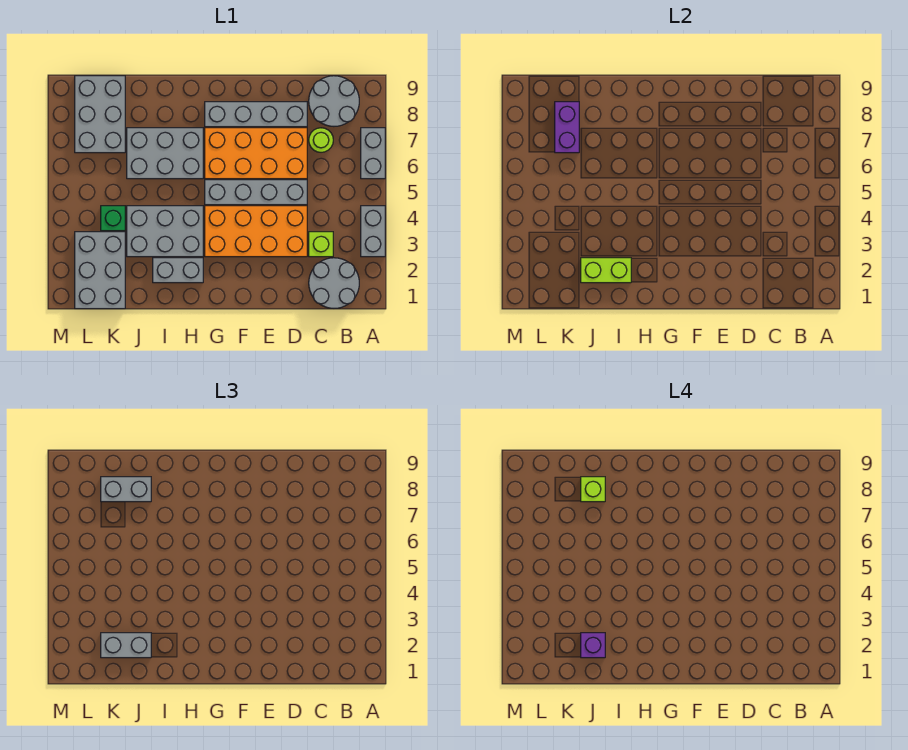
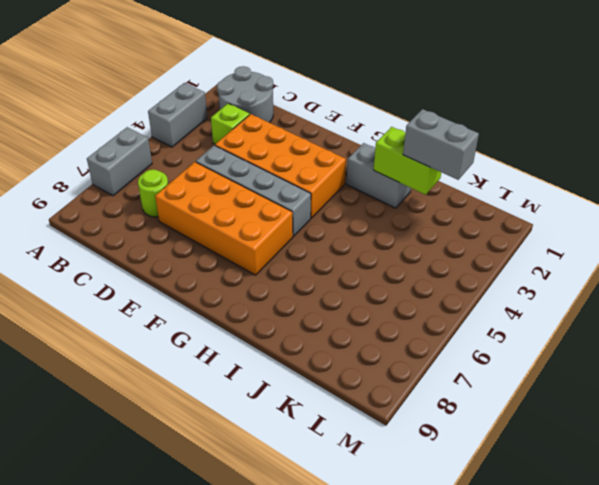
none -> grey 2x2 round brick [309,76,359,126]
none -> grey 1x4 brick [205,102,307,127]
none -> grey 2x3 brick [127,206,203,257]

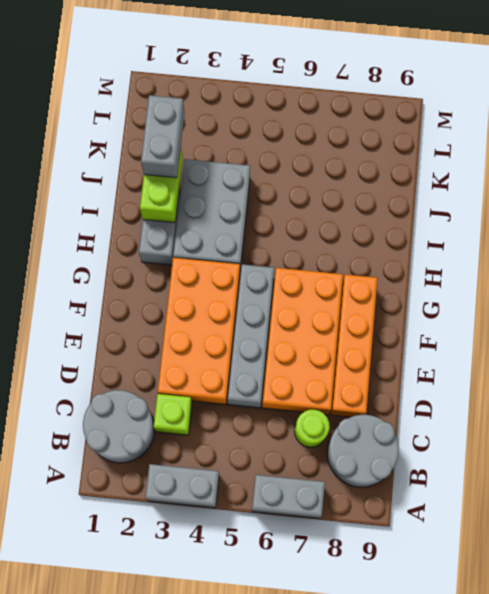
orange 1x4 brick [330,275,378,417] -> grey 1x4 brick [205,102,307,127]
none -> grey 2x3 brick [127,128,203,179]
none -> grey 2x3 brick [75,232,125,309]
none -> green 1x1 brick [101,206,125,231]

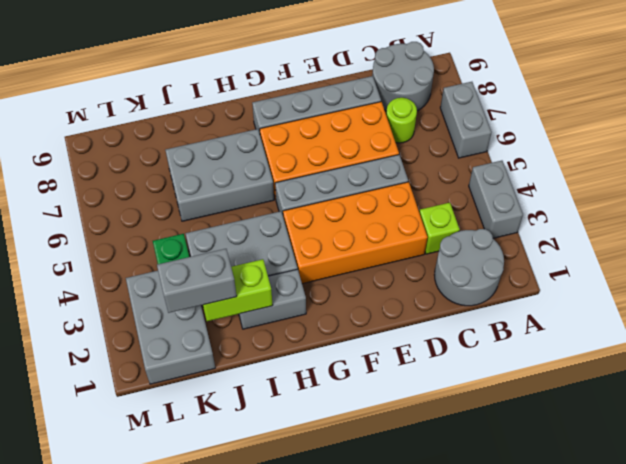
none -> grey 2x3 brick [75,76,125,153]
none -> purple 1x2 brick [555,102,579,153]
none -> grey 1x2 brick [101,477,151,502]

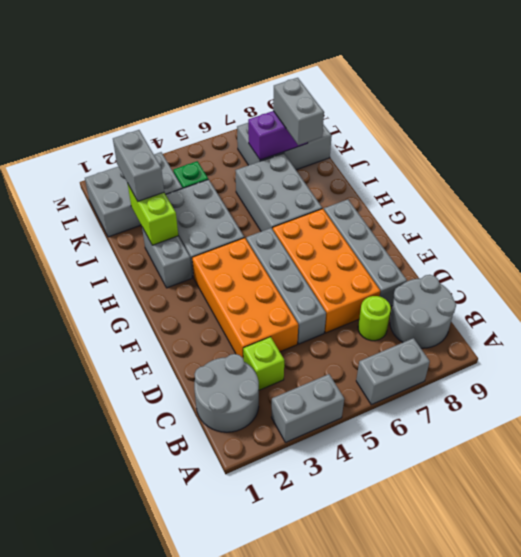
none -> purple 1x1 brick [581,633,605,658]
none -> lime 1x1 brick [581,477,605,502]

